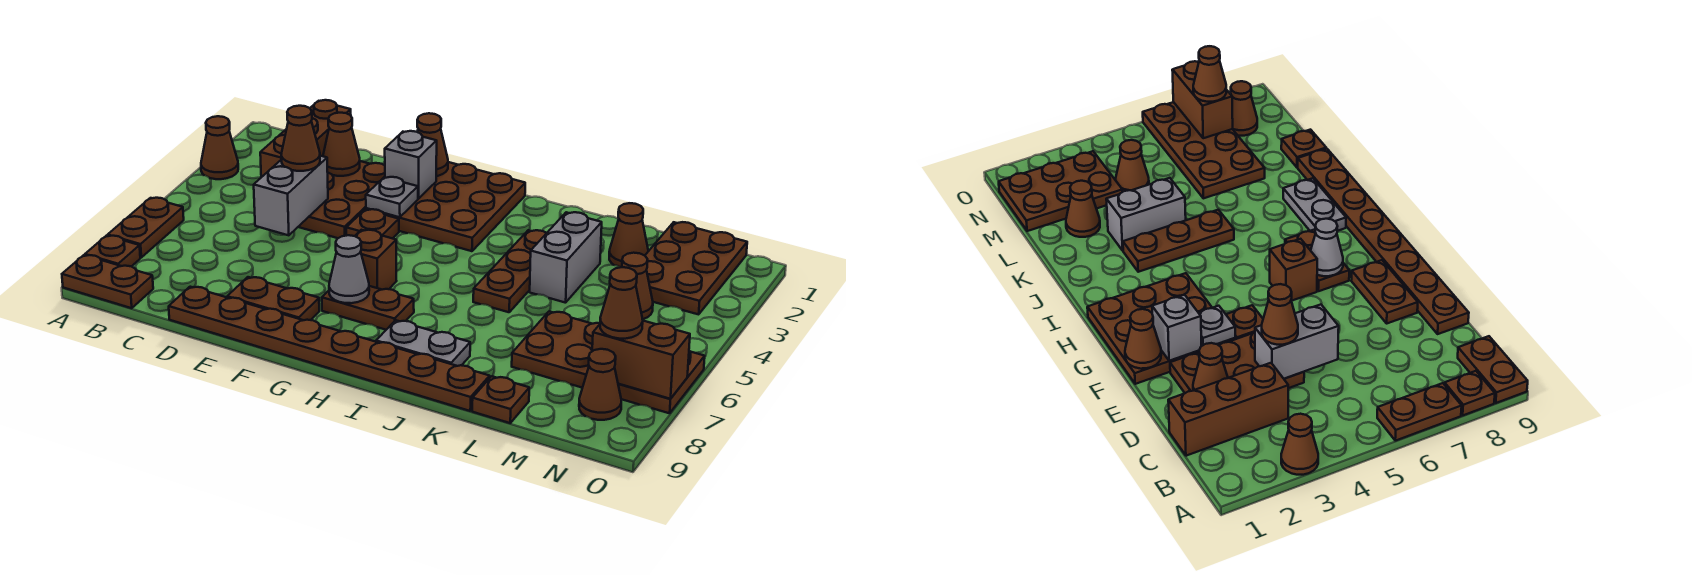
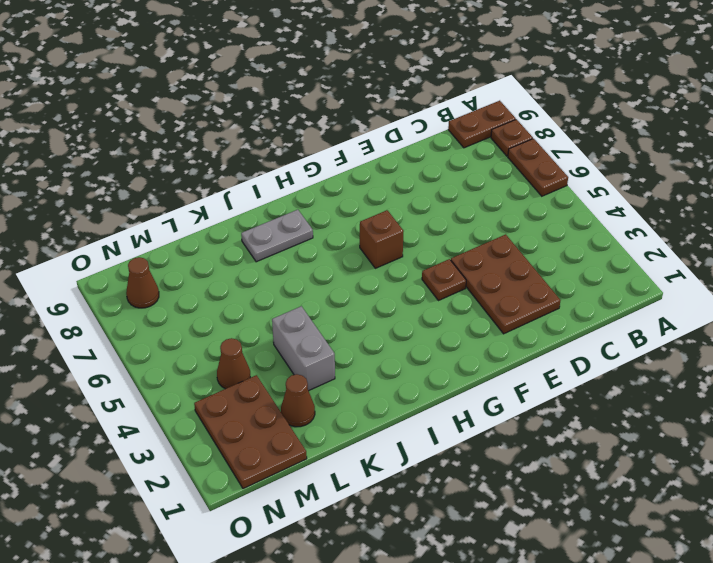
none -> brown 1x1 cone [201,116,238,179]
none -> brown 1x3 brick [260,100,351,177]
none -> brown 1x8 plate [169,287,490,411]
none -> brown 1x2 plate [227,277,319,320]

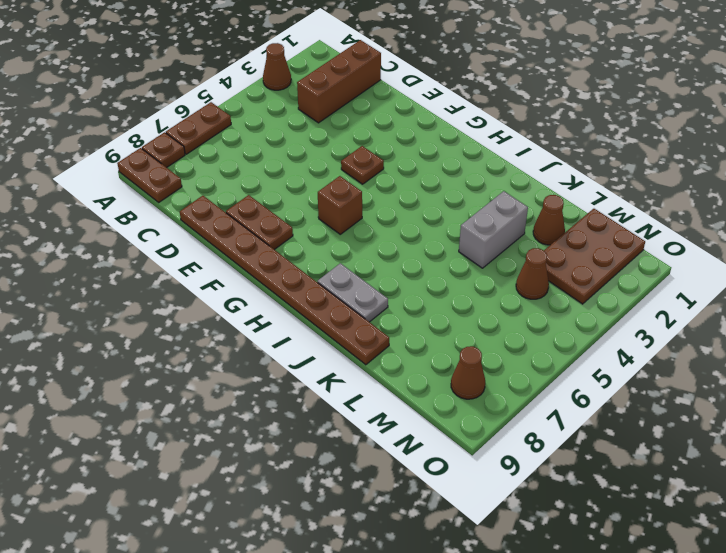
none -> brown 2x3 plate [299,161,385,238]
none -> brown 3x3 plate [366,162,525,251]
none -> brown 1x2 plate [322,286,414,330]
none -> brown 1x3 plate [473,230,546,312]

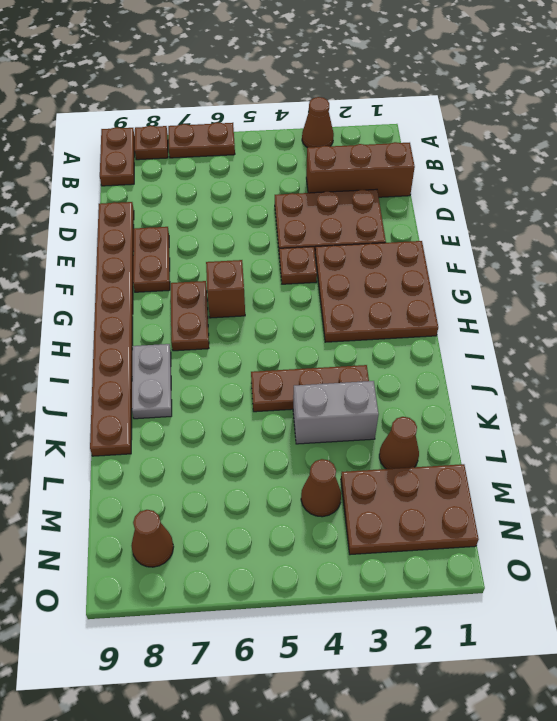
none -> brown 2x4 plate [512,311,705,413]
none -> brown 1x1 plate [472,376,529,423]
none -> brown 1x1 cone [323,113,360,176]
none -> grey 1x2 brick [254,156,328,235]

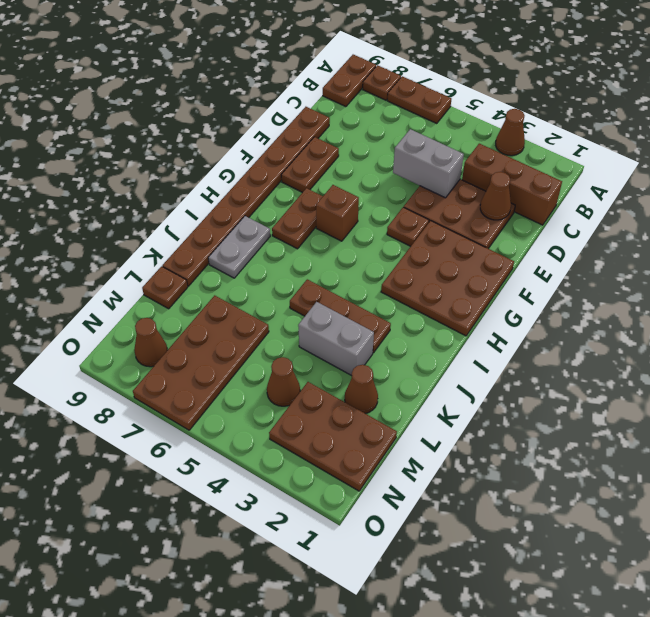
none -> brown 1x1 cone [417,113,448,176]
none -> grey 1x1 brick [385,131,437,199]
none -> grey 1x1 plate [366,177,418,217]
none -> grey 1x1 cone [329,235,369,303]

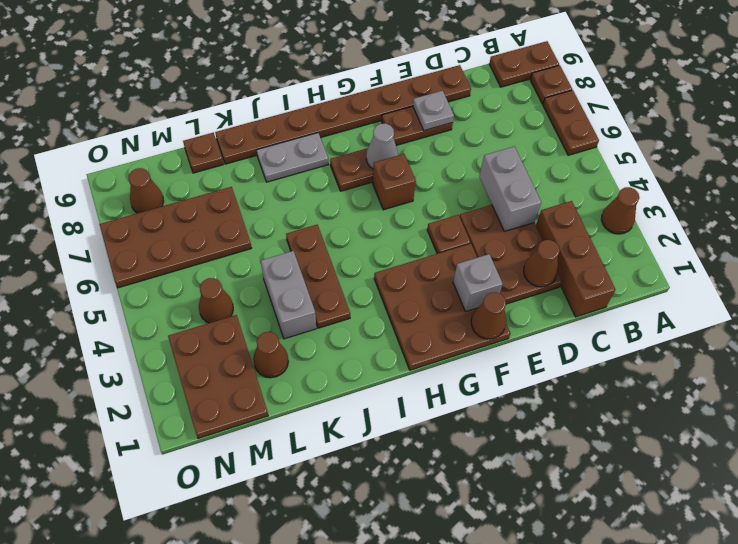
grey 1x1 plate [413,91,454,131] -> grey 1x1 plate moved to [366,177,418,217]
none -> brown 1x2 brick [592,321,690,399]
none -> brown 1x1 cone [281,106,320,171]
none -> brown 1x1 cone [600,267,643,339]

